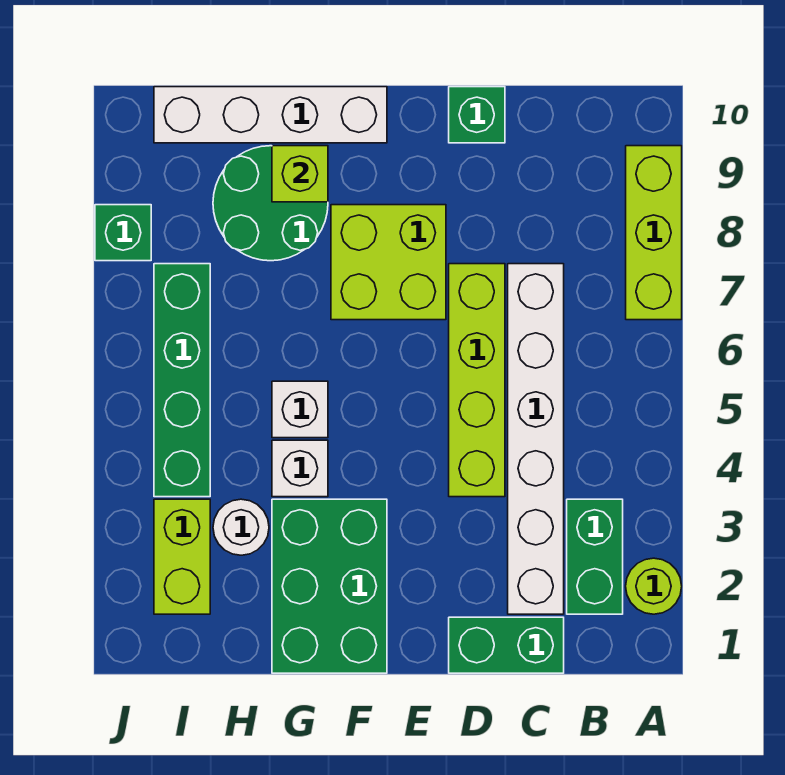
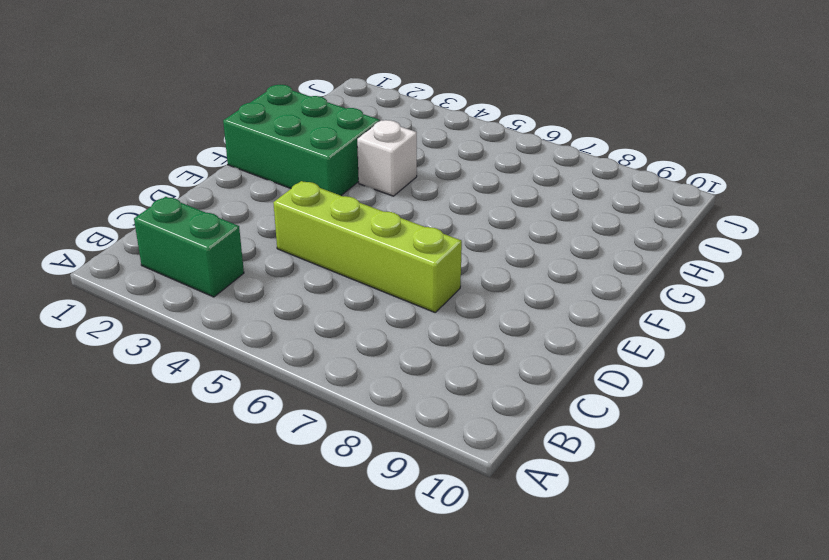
none -> lime 1x1 round brick [626,558,682,614]
none -> lime 1x3 brick [626,146,682,320]
none -> green 1x2 brick [449,617,564,673]

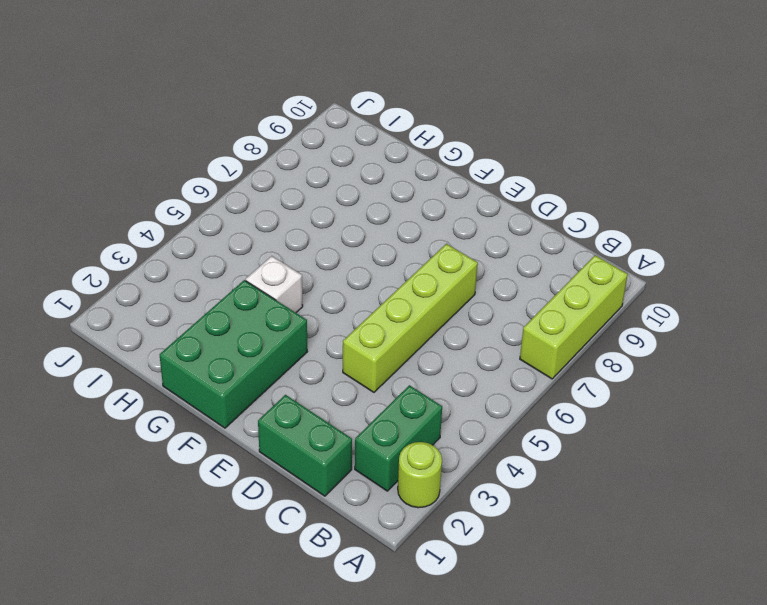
none -> white 1x6 brick [508,264,564,614]
none -> green 1x1 brick [449,87,505,143]
none -> lime 2x2 brick [331,205,446,320]

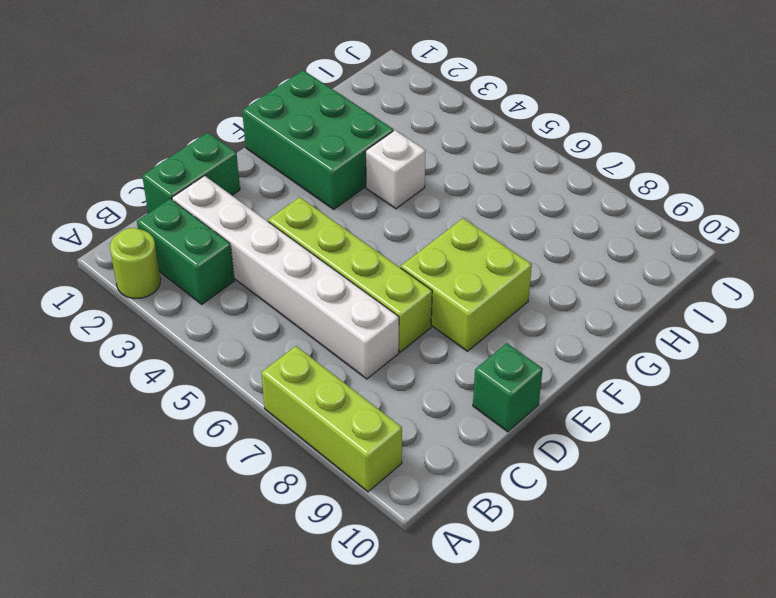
none -> white 1x4 brick [154,87,387,143]
none -> white 1x1 brick [272,381,328,438]
none -> green 2x2 round brick [213,146,328,261]

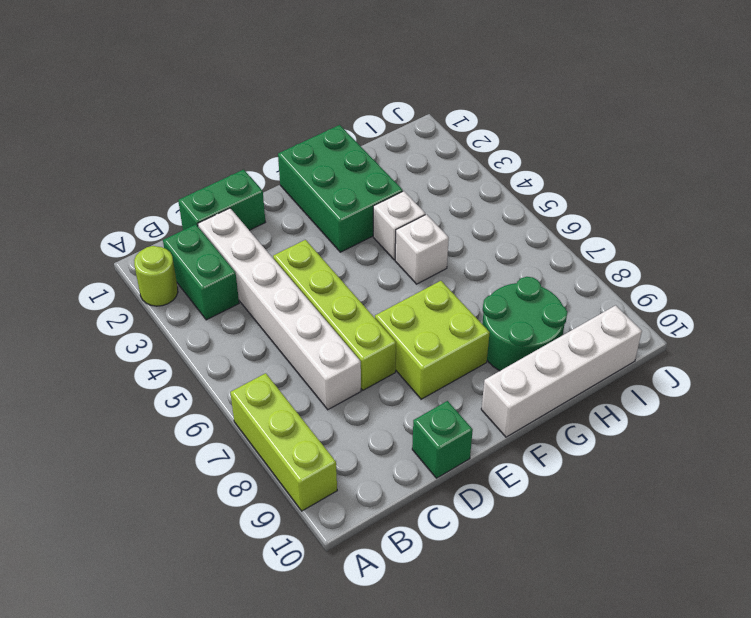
none -> white 1x1 round brick [213,499,269,555]
none -> lime 1x2 brick [154,499,210,614]
none -> green 1x4 brick [154,264,210,497]

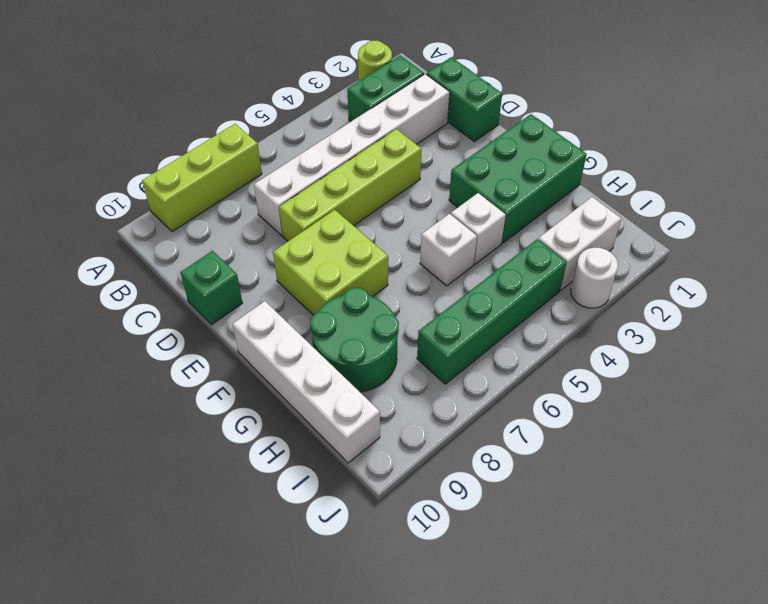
white 1x2 brick [538,197,621,290] -> lime 1x2 brick [154,499,210,614]
white 1x1 round brick [571,248,618,308] -> white 1x1 round brick moved to [213,499,269,555]
none -> green 1x1 brick [95,205,151,261]
none -> lime 1x1 brick [272,146,328,202]

